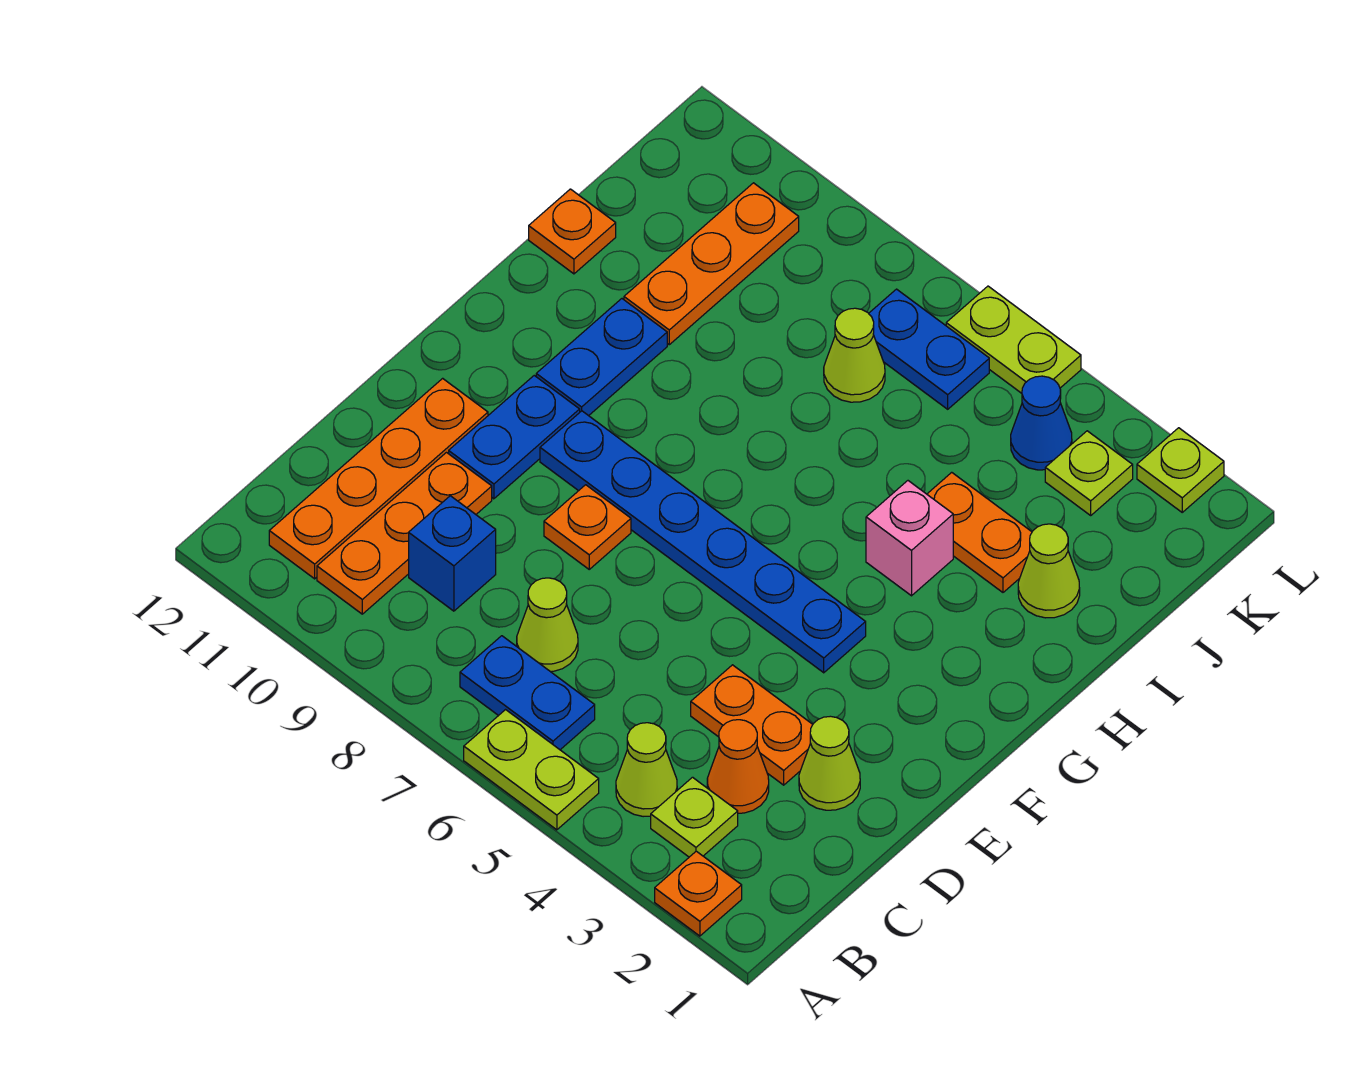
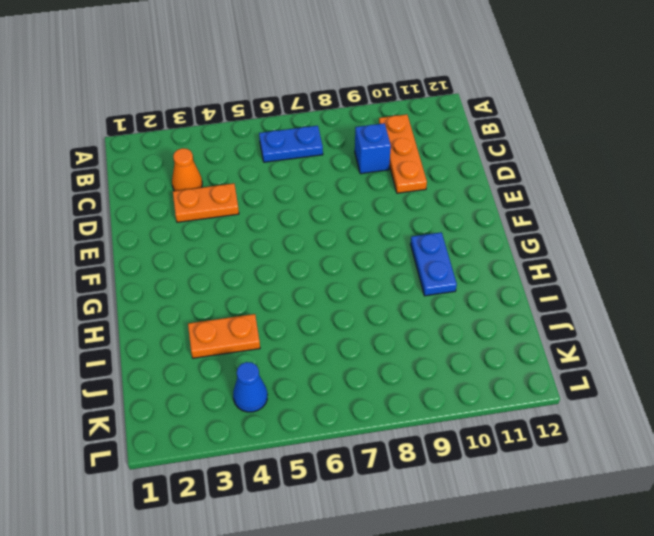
none -> orange 1x1 plate [655,851,742,936]
none -> lime 1x2 plate [464,710,599,830]
none -> lime 1x1 plate [651,777,738,857]

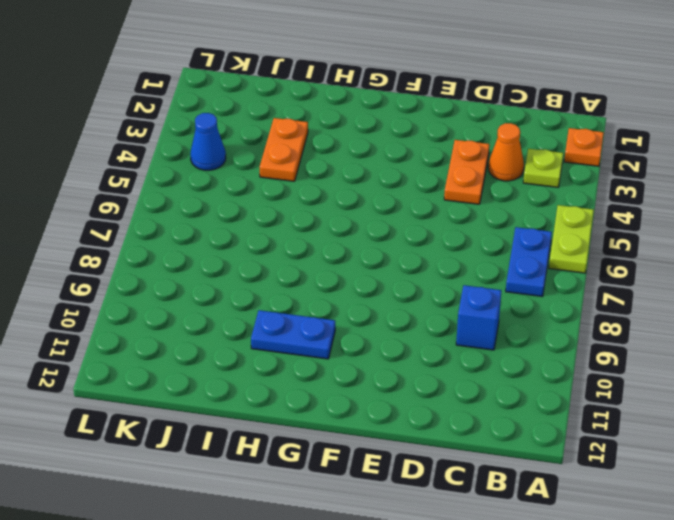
none -> lime 1x1 cone [616,723,677,817]
none -> orange 1x3 plate [317,453,492,614]
none -> orange 1x4 plate [269,378,488,579]

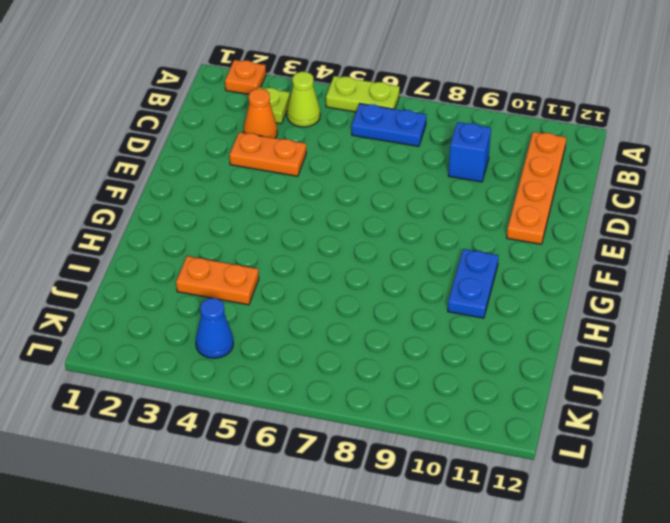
none -> orange 1x3 plate [317,453,492,614]
none -> lime 1x1 cone [517,578,578,672]
none -> lime 1x1 cone [799,716,860,810]

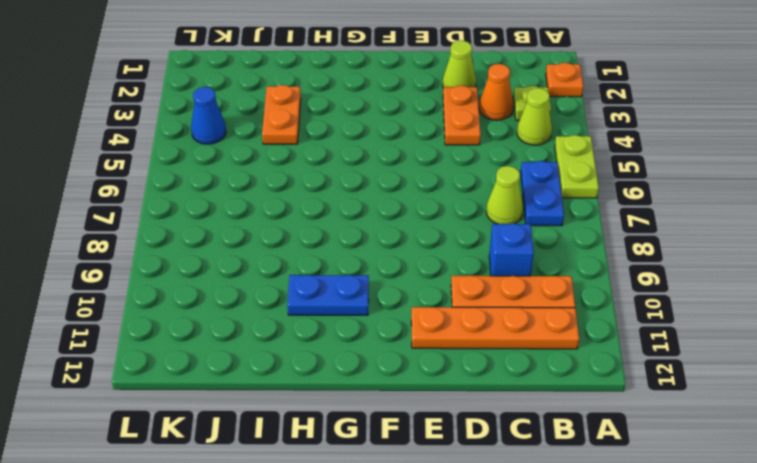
none -> orange 1x1 plate [544,485,631,569]
none -> blue 1x2 plate [449,376,580,499]
none -> blue 1x6 plate [540,411,866,673]

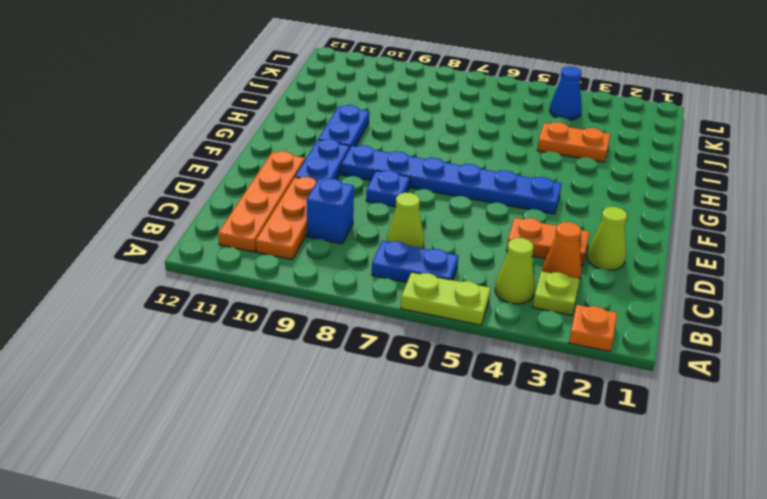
blue 1x1 plate [366,170,410,207] -> orange 1x1 plate [544,485,631,569]
none -> pink 1x1 brick [866,481,953,596]
none -> lime 1x1 cone [1018,524,1080,618]
none -> orange 1x3 plate [624,183,799,345]

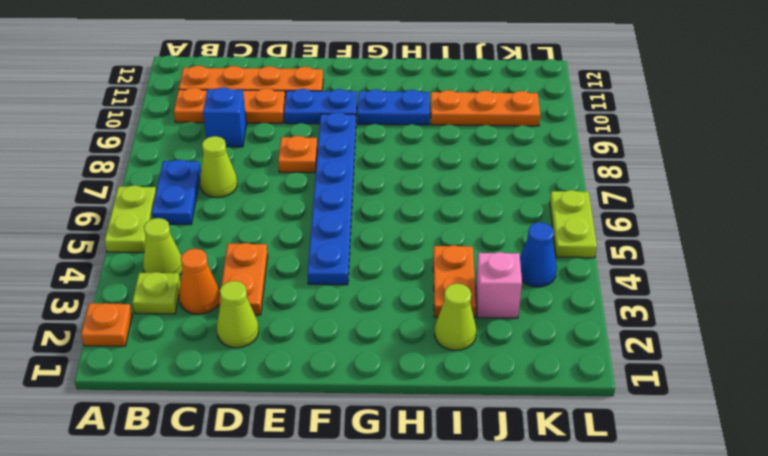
pink 1x1 brick [476,252,522,318] -> pink 1x1 brick moved to [866,481,953,596]
none -> orange 1x1 plate [529,189,616,274]
none -> lime 1x1 cone [824,308,885,402]
none -> lime 1x1 plate [1045,431,1133,515]

